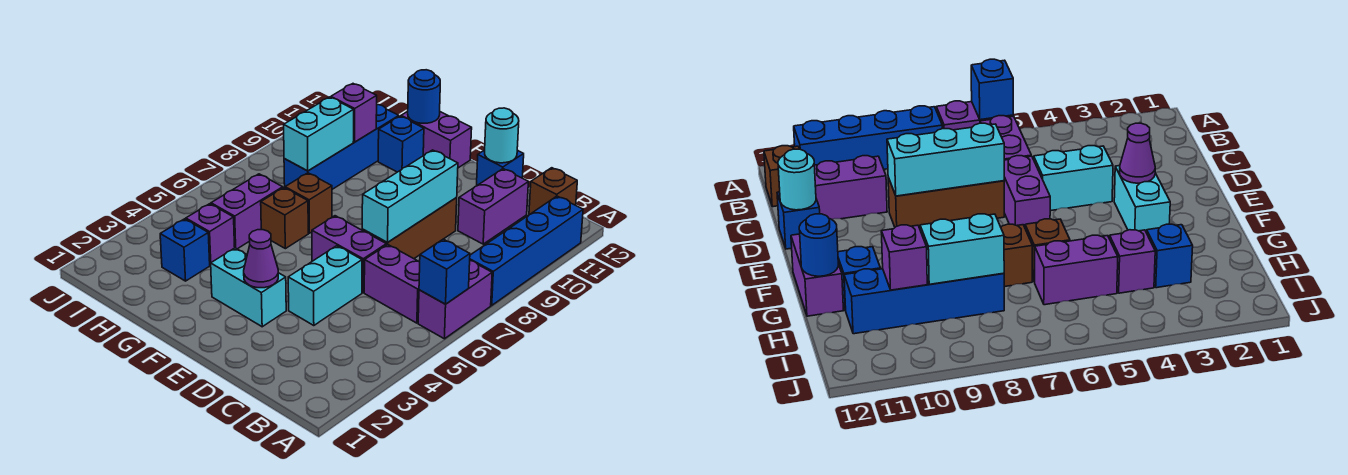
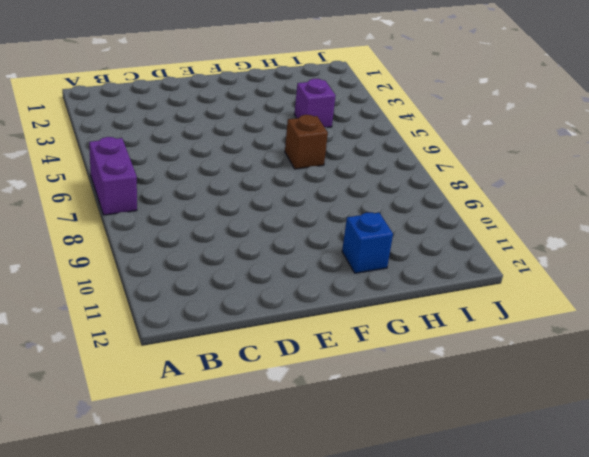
none -> blue 1x4 brick [470,196,583,305]
none -> purple 1x2 brick [364,245,420,323]
none -> brown 1x1 brick [529,168,577,215]

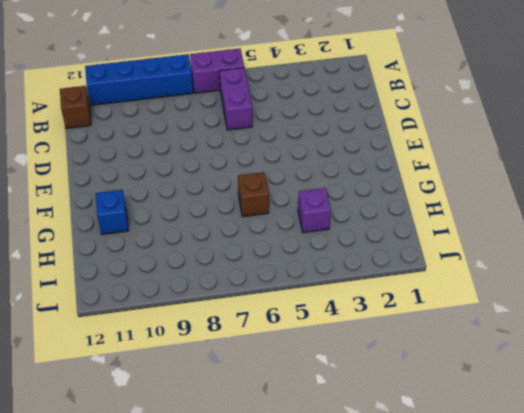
none -> purple 1x2 brick [458,169,528,244]
none -> cyan 1x2 brick [288,246,362,326]
none -> purple 1x2 brick [312,216,386,293]

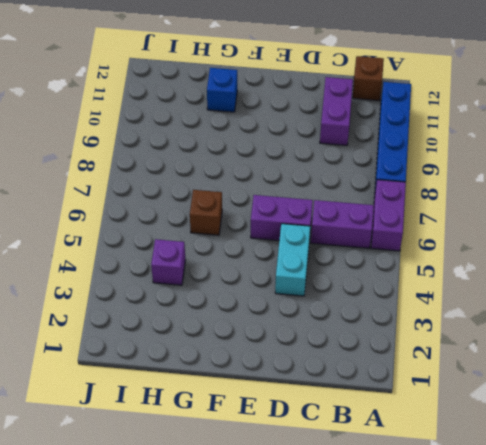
none -> brown 1x3 brick [362,198,457,259]
none -> blue 1x1 brick [477,150,524,185]
none -> cyan 1x2 brick [211,248,286,327]

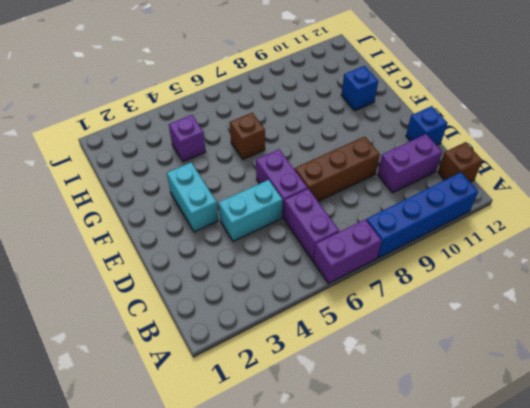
none -> purple 1x2 brick [401,111,472,168]
none -> brown 1x1 brick [285,173,332,233]
none -> blue 1x1 brick [160,219,210,281]

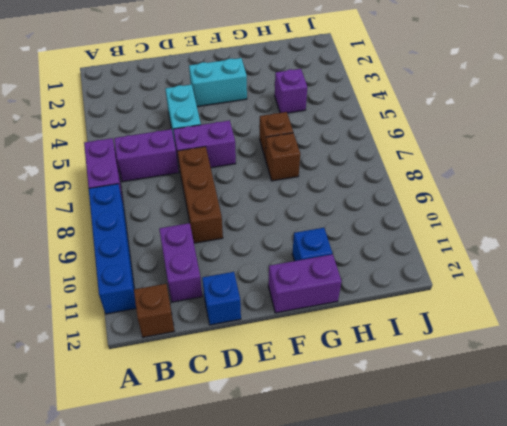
none -> blue 1x1 brick [160,219,210,281]
none -> purple 1x2 brick [211,174,283,249]
none -> blue 1x4 brick [284,105,399,189]

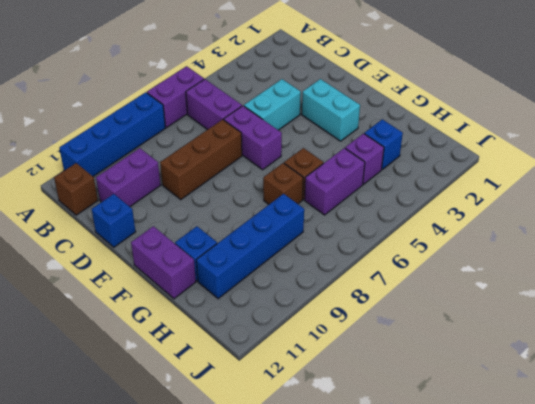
none -> blue 1x1 brick [419,239,470,304]
none -> cyan 1x3 brick [362,150,458,243]
none -> cyan 1x1 round brick [485,108,519,163]

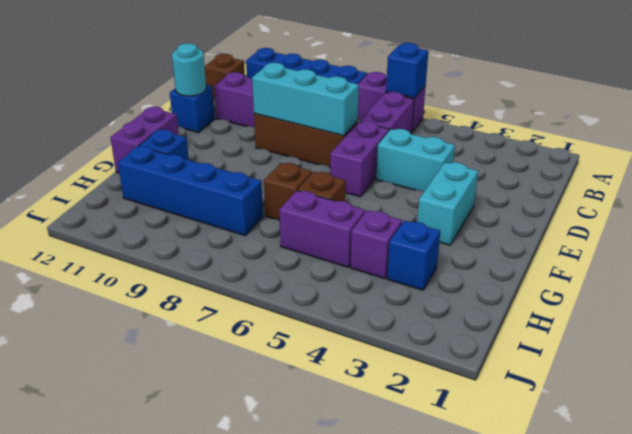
none -> purple 1x1 cone [244,230,278,288]
none -> blue 1x1 round brick [408,70,440,123]
none -> cyan 1x2 brick [284,97,354,171]

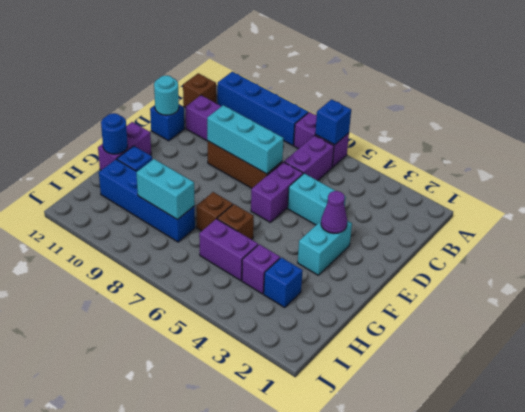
none -> purple 1x1 brick [331,84,377,142]

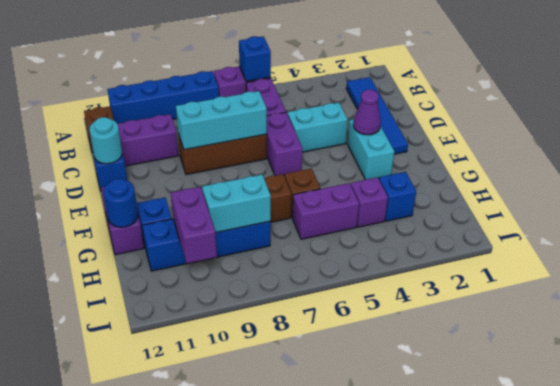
blue 1x4 tile [346,77,408,154] -> none
purple 1x2 brick [171,187,217,264] -> purple 1x1 brick [331,84,377,142]

